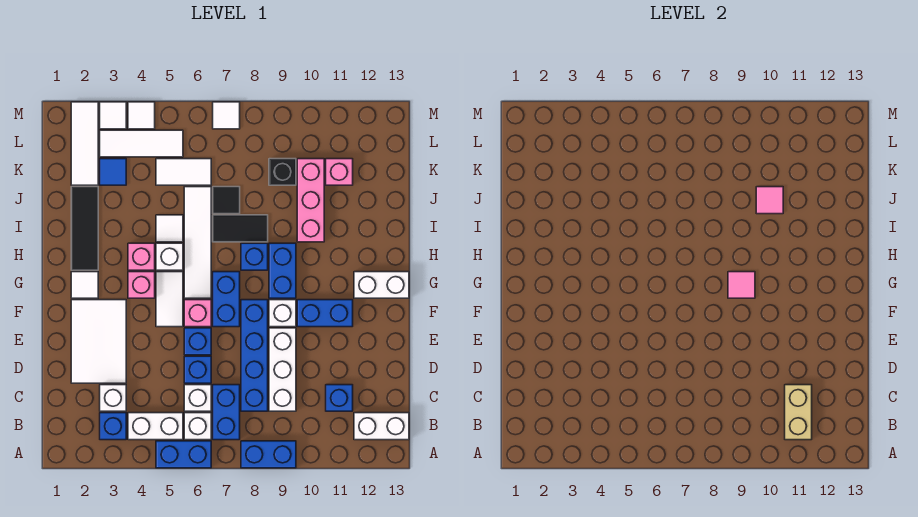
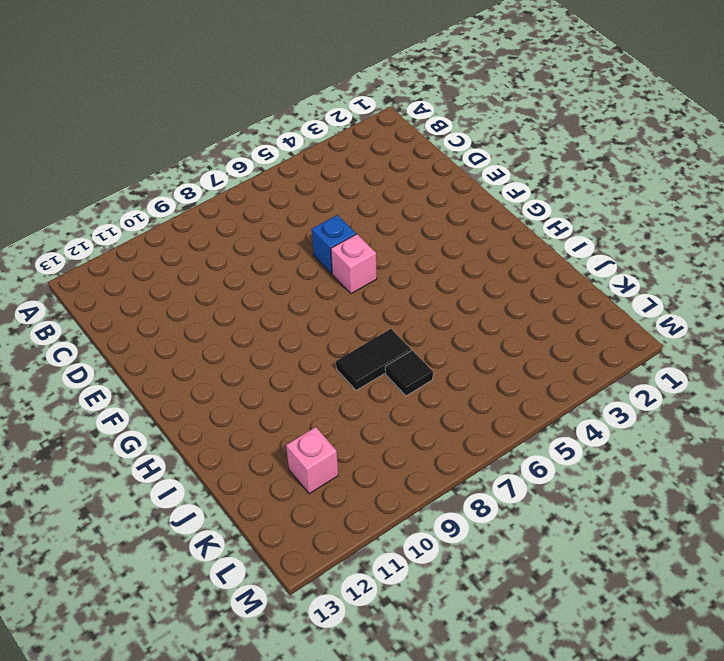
none -> blue 1x2 brick [156,441,211,468]
none -> blue 1x2 brick [241,441,296,468]
none -> blue 1x1 brick [100,413,126,440]
none -> white 1x2 brick [128,413,183,440]

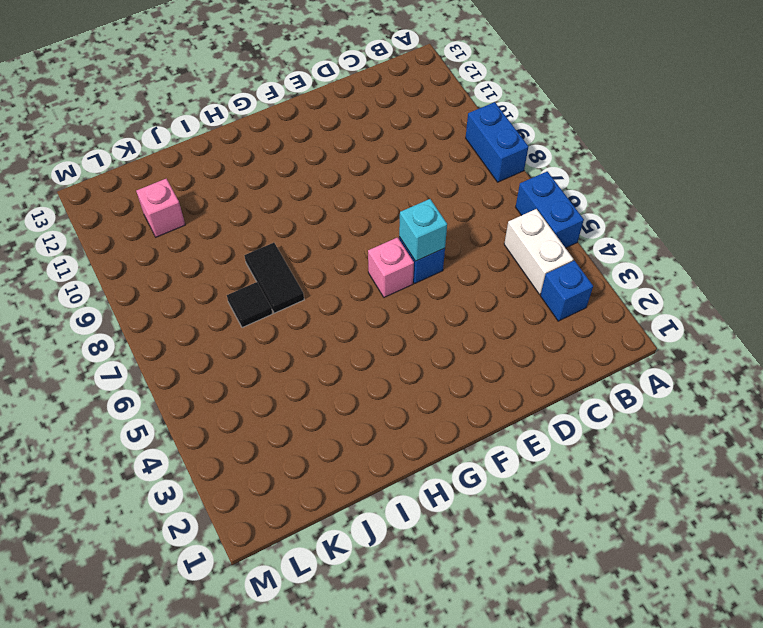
cyan 1x1 brick [399,199,447,261] -> none
none -> white 1x1 brick [184,413,211,440]
none -> blue 1x2 brick [213,385,240,440]
none -> white 1x2 brick [354,413,409,440]
none -> white 1x1 brick [100,385,126,411]

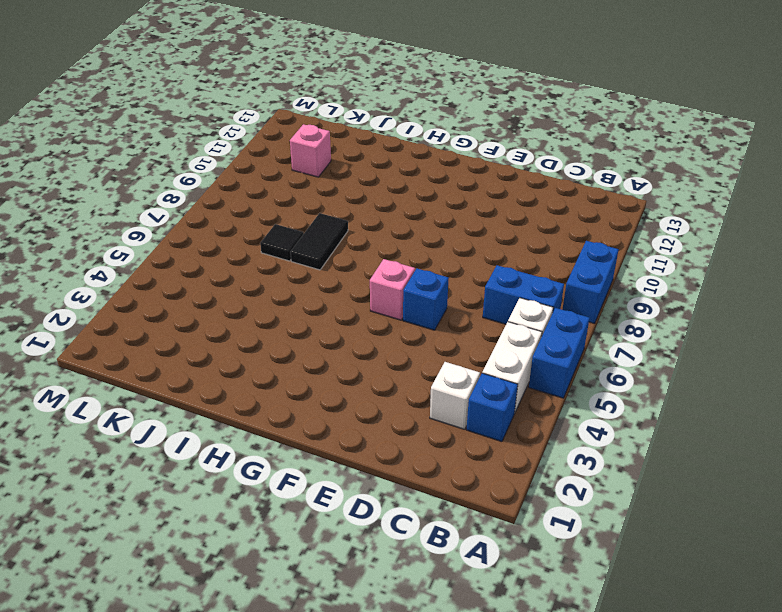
none -> white 1x2 brick [354,413,409,440]
none -> white 1x1 brick [184,385,211,411]
none -> blue 1x4 brick [241,300,268,411]
none -> white 1x3 brick [269,328,296,411]

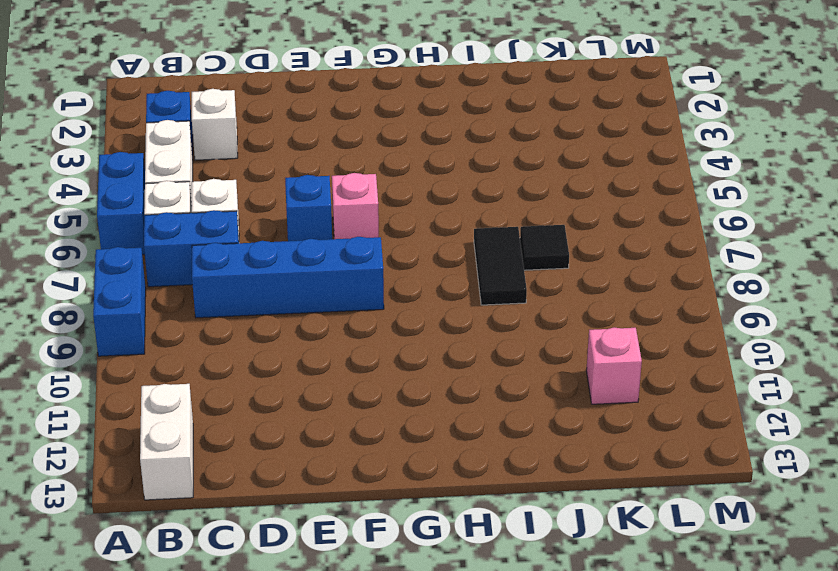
none -> white 1x3 brick [269,328,296,411]
none -> blue 1x1 brick [326,385,353,411]
none -> white 2x3 tile [71,300,126,383]
none -> blue 1x1 brick [184,356,211,383]

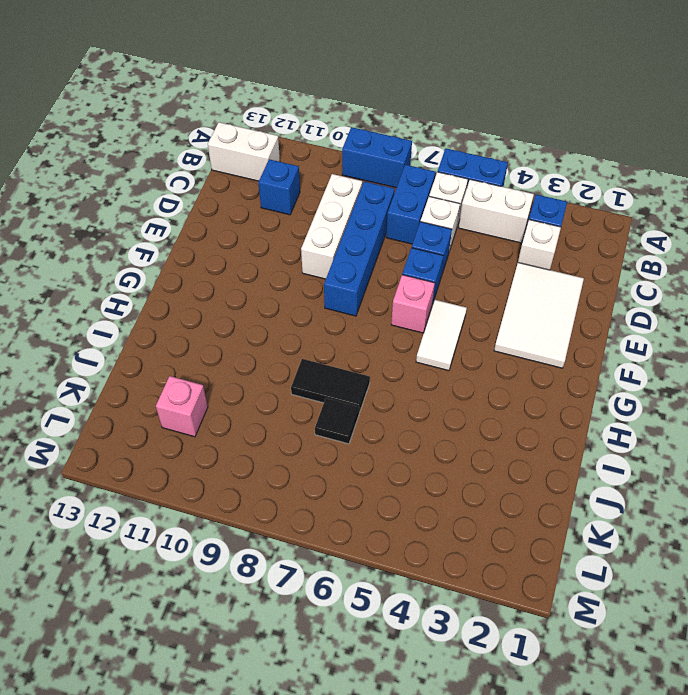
none -> blue 1x2 brick [213,272,240,327]
none -> white 1x1 brick [269,300,296,327]
none -> blue 1x2 brick [297,300,353,327]
none -> white 1x1 tile [71,272,98,298]

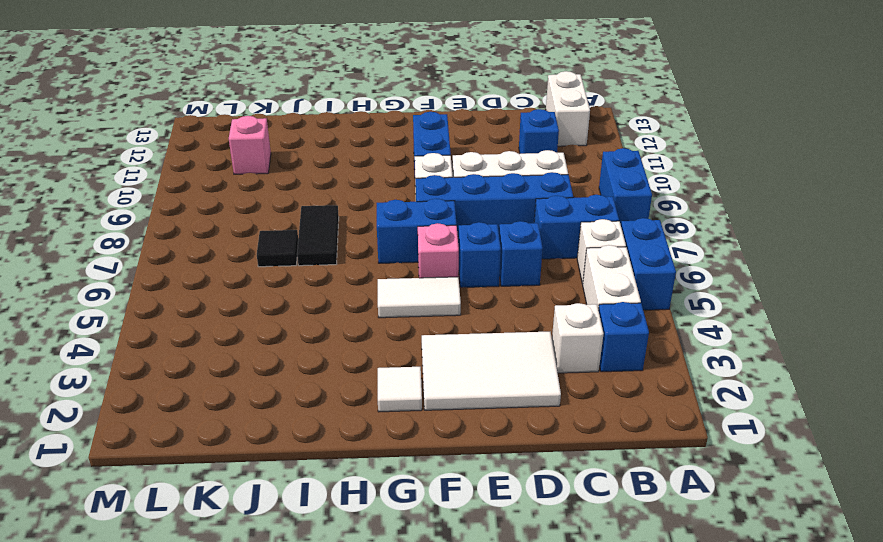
none -> white 1x1 brick [184,385,211,411]
none -> pink 1x1 brick [128,272,155,298]
none -> white 1x4 tile [184,187,211,298]
none -> blue 1x2 brick [269,243,296,298]

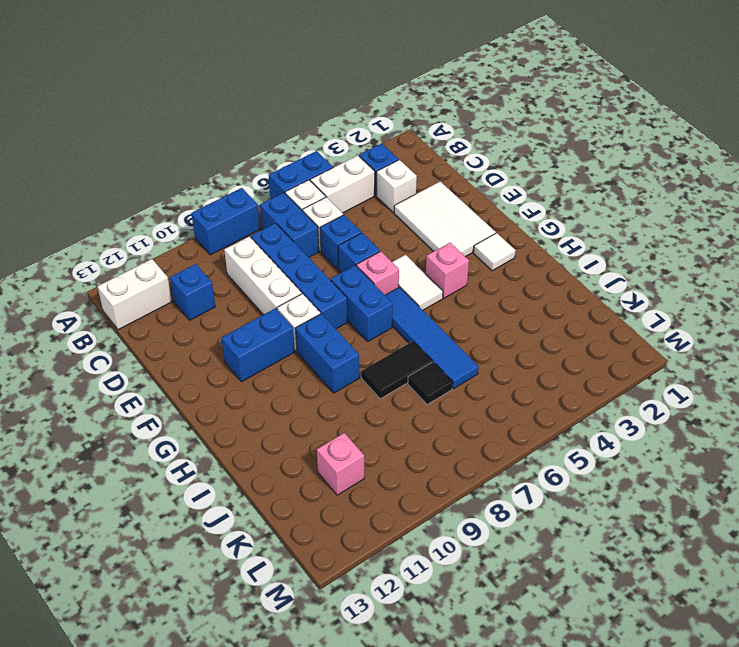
blue 1x4 tile [385,287,479,389] -> white 1x4 tile [184,187,211,298]
none -> white 1x2 brick [354,272,409,298]
none -> black 1x3 tile [71,187,98,270]
none -> pink 1x1 brick [128,243,155,270]
none -> white 1x1 brick [156,243,183,270]

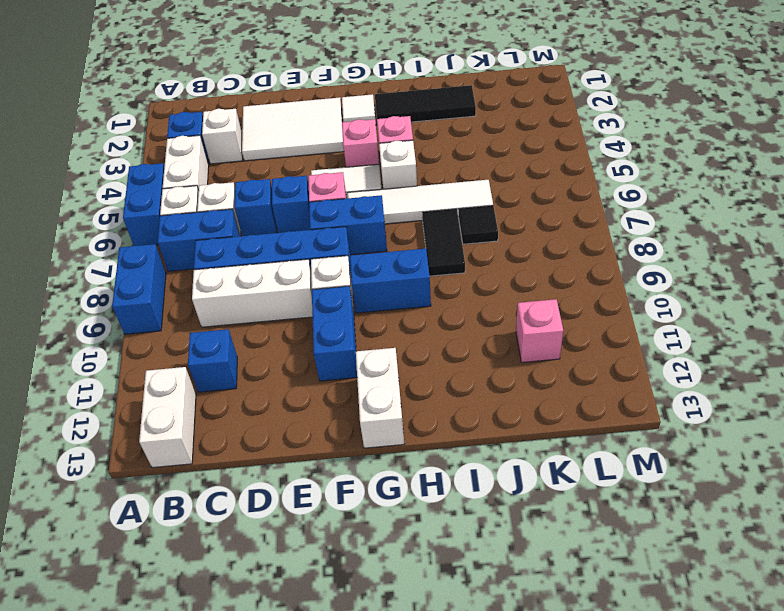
none -> blue 1x1 brick [241,243,268,270]
none -> white 1x1 tile [156,215,183,242]
none -> pink 1x3 brick [297,159,324,242]
none -> white 1x3 tile [71,102,98,185]

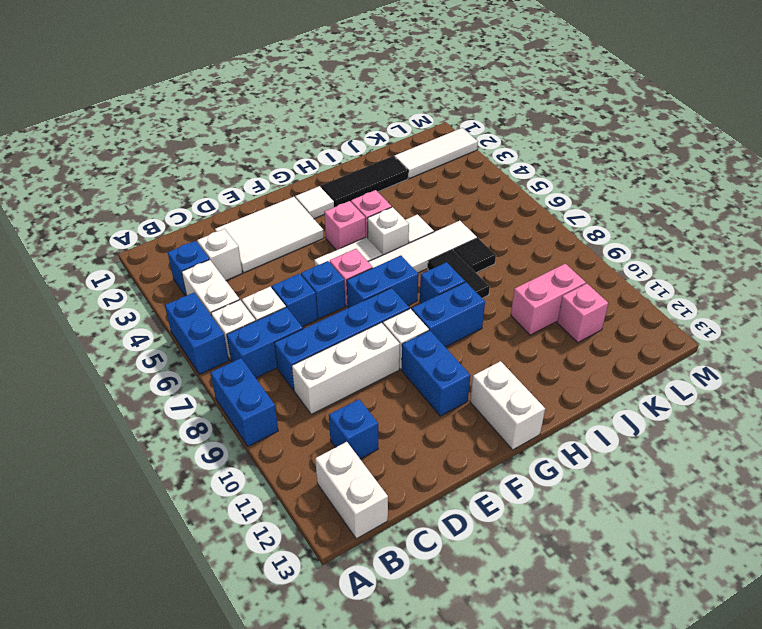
pink 1x2 brick [511,264,586,335] -> pink 1x3 brick [297,159,324,242]
none -> blue 1x1 tile [100,159,126,185]
none -> white 1x2 tile [156,159,211,185]
none -> black 1x1 brick [269,159,296,185]
none -> white 1x3 tile [100,130,183,157]

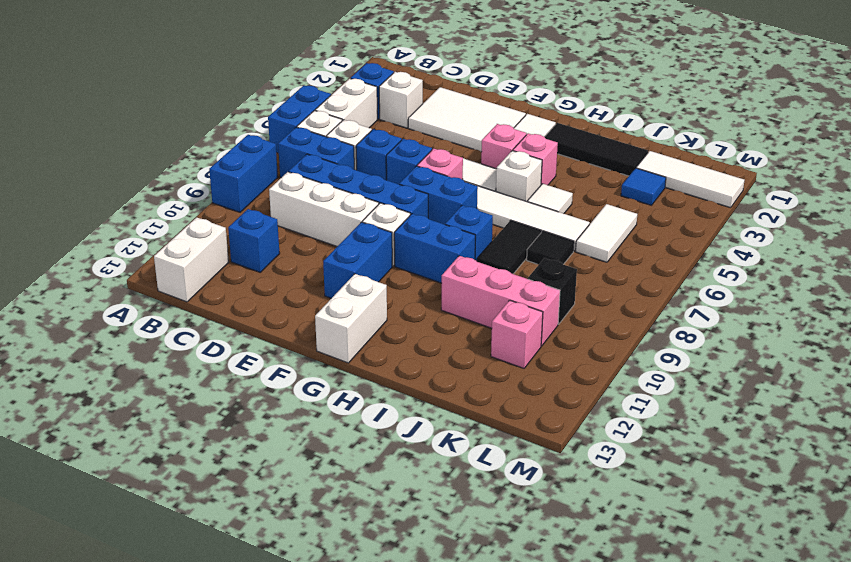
none -> white 1x3 tile [100,130,183,157]
none -> white 1x1 tile [100,102,126,129]
none -> white 1x1 tile [128,102,155,129]
none -> white 1x1 tile [213,102,240,129]

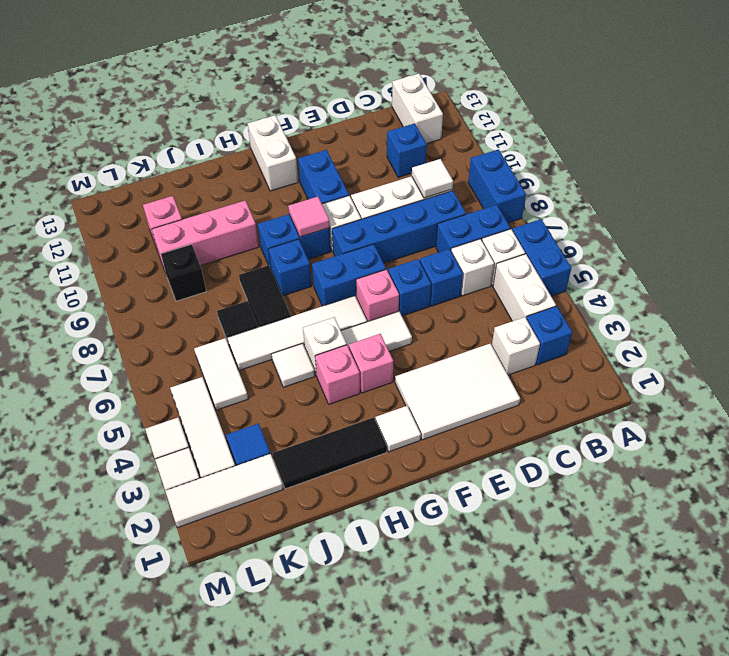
white 1x1 tile [412,159,453,198] -> white 1x1 tile moved to [213,102,240,129]
none -> tan 1x2 brick [785,385,812,440]
none -> pink 1x1 tile [756,187,783,214]

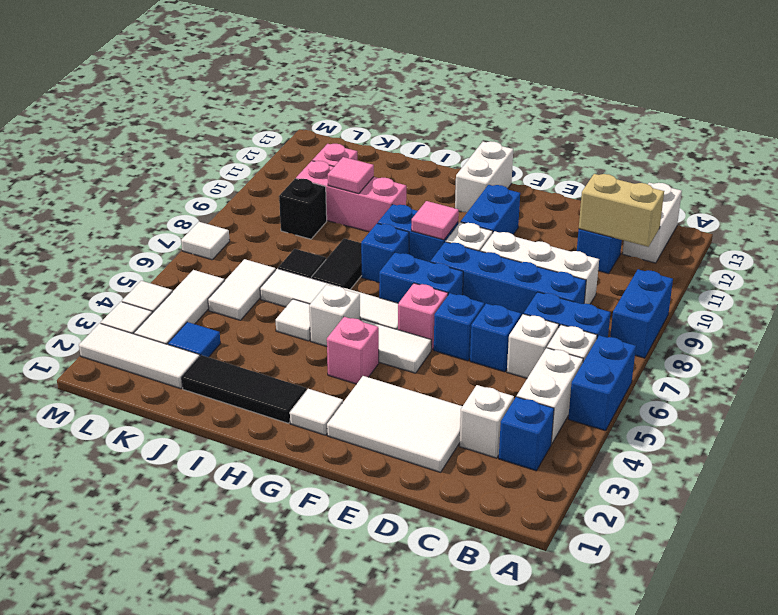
none -> pink 1x1 brick [128,243,155,270]

